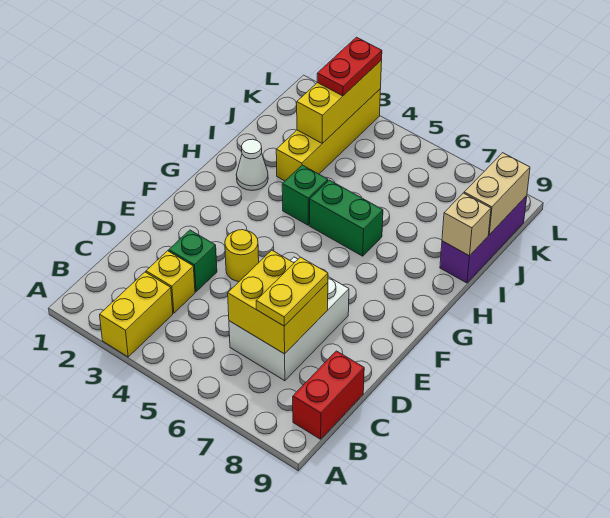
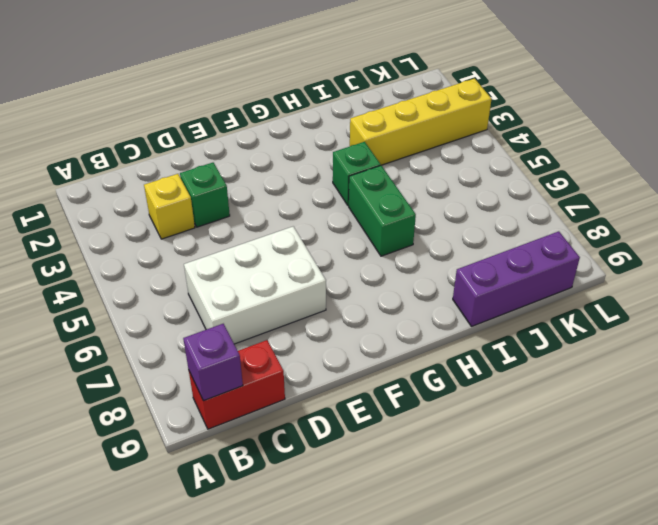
purple 1x1 brick [183,324,243,401] -> none
none -> yellow 1x2 brick [100,272,173,357]
none -> yellow 1x1 round brick [225,230,259,282]
none -> white 1x1 cone [236,139,268,191]

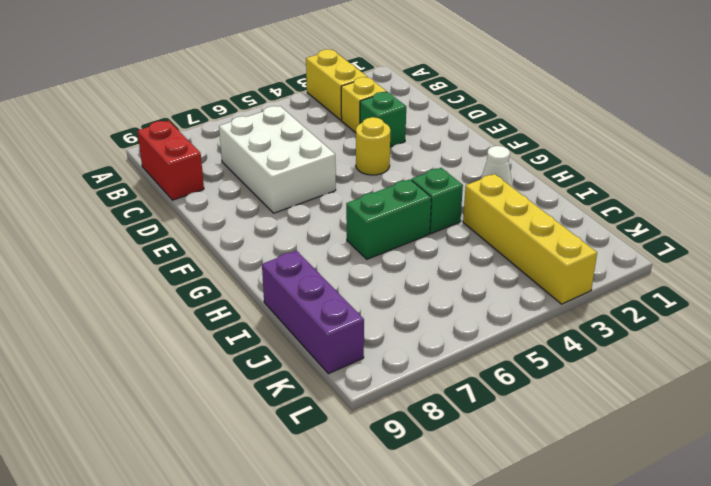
none -> yellow 2x2 brick [228,250,328,354]
none -> tan 1x1 brick [442,193,491,256]
none -> yellow 1x3 brick [297,60,382,143]

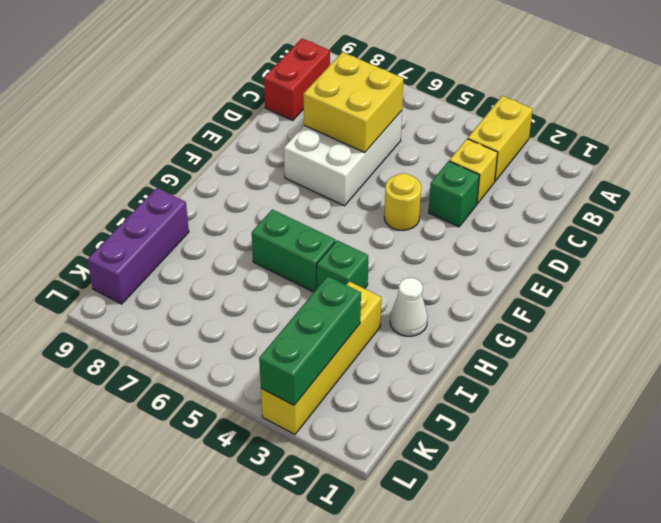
green 1x3 brick [259,276,361,405] -> yellow 1x3 brick [297,60,382,143]
none -> tan 1x1 brick [442,193,491,256]
none -> tan 1x2 brick [464,153,530,235]
none -> yellow 1x2 plate [256,257,328,326]

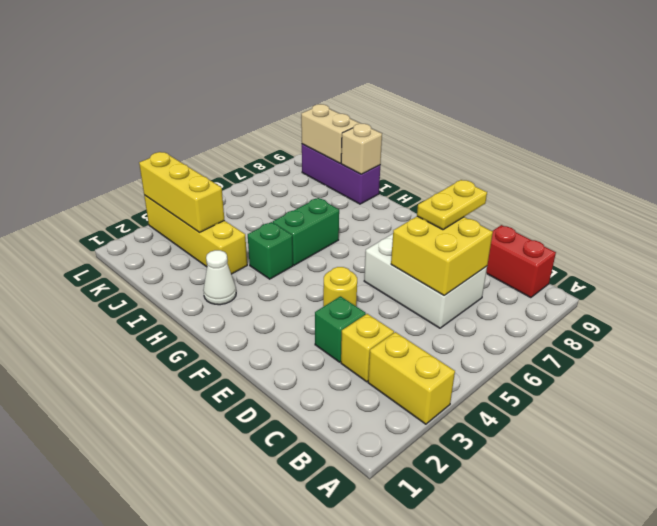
yellow 1x2 plate [417,180,487,230] -> yellow 1x2 plate turned to [256,257,328,326]
none -> red 1x2 plate [317,37,382,96]

